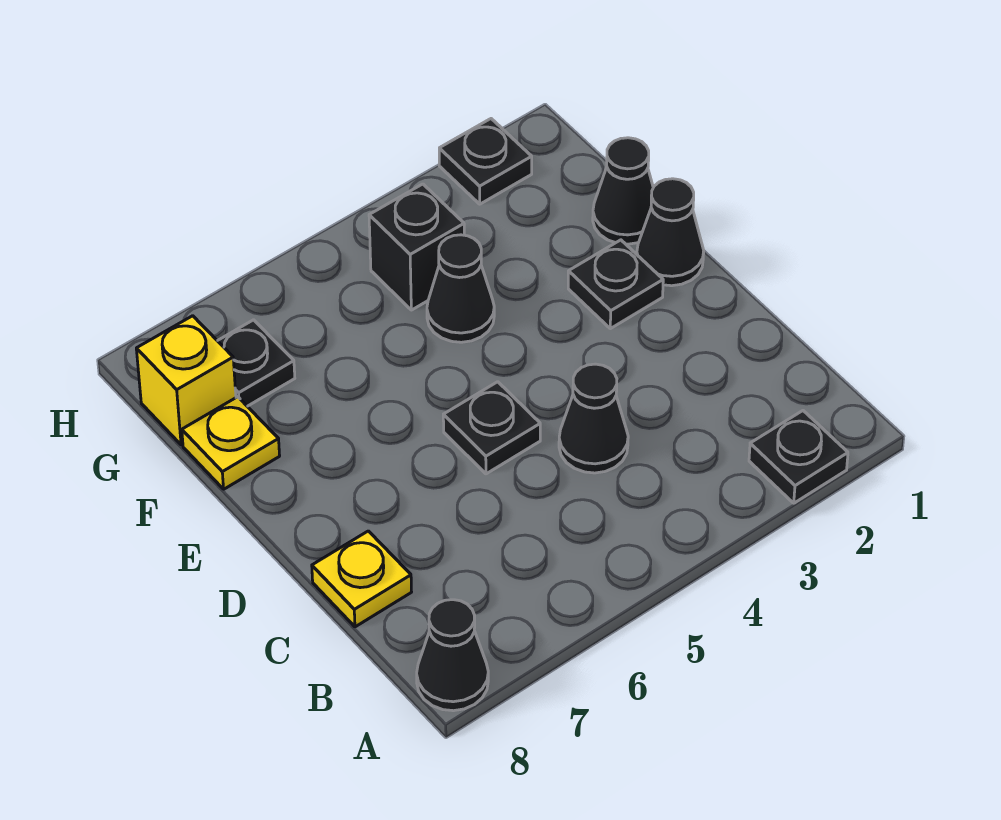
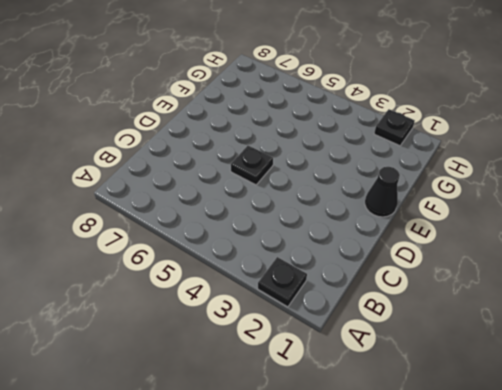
none -> black 1x1 cone [417,600,488,711]
none -> black 1x1 cone [559,364,628,473]
none -> yellow 1x1 plate [312,531,411,627]

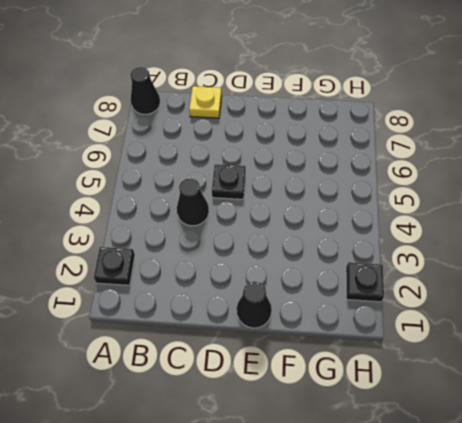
none -> black 1x1 plate [568,240,663,329]
none -> black 1x1 cone [593,138,653,244]
none -> black 1x1 cone [427,235,494,342]

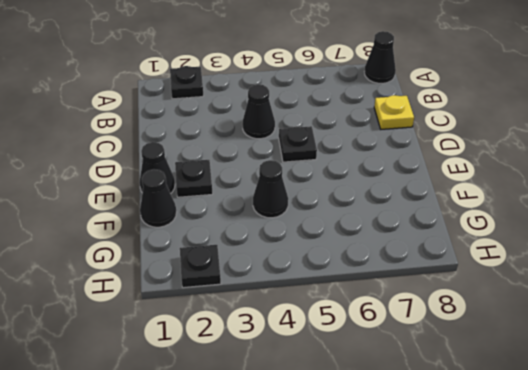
none -> yellow 1x1 plate [182,397,280,489]
none -> black 1x1 brick [369,184,464,310]
none -> black 1x1 plate [218,320,295,406]

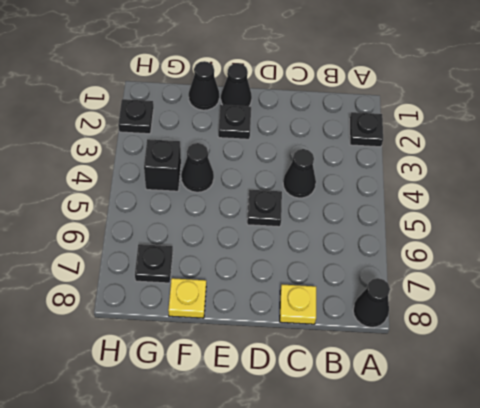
none -> yellow 1x1 brick [136,316,236,445]

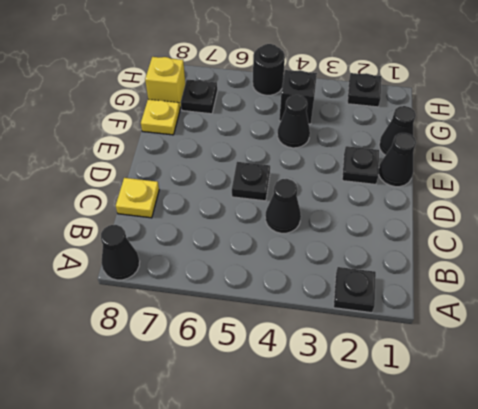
black 1x1 round brick [253,44,285,95] -> none

